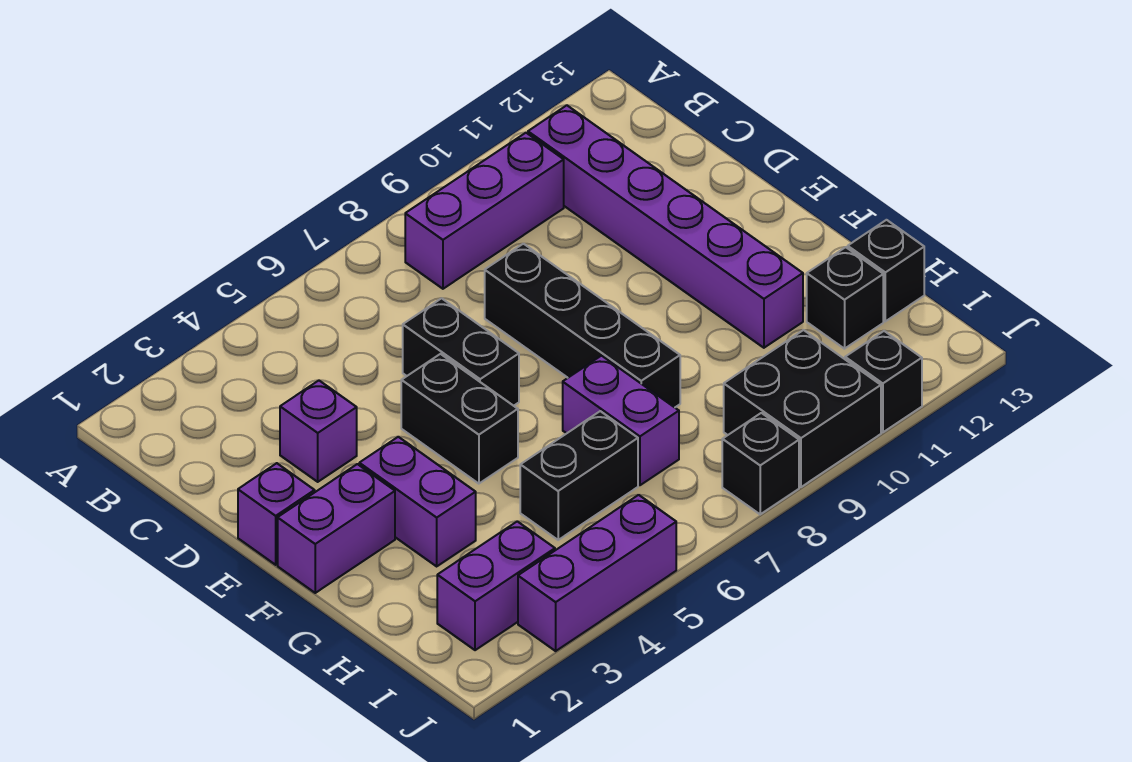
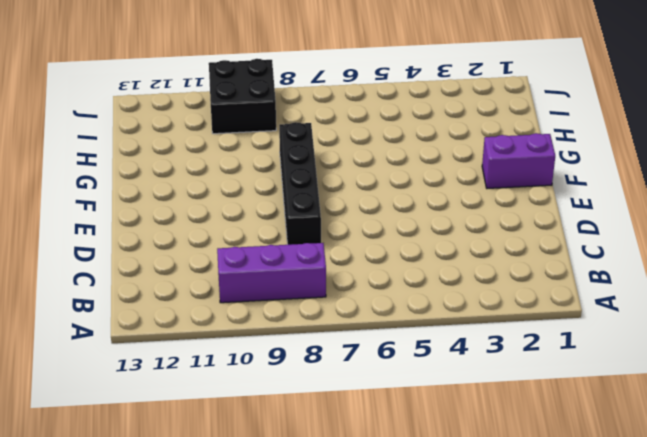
none -> purple 1x6 brick [528,105,803,348]
none -> purple 1x1 brick [280,380,357,482]
none -> black 1x2 brick [403,298,519,406]

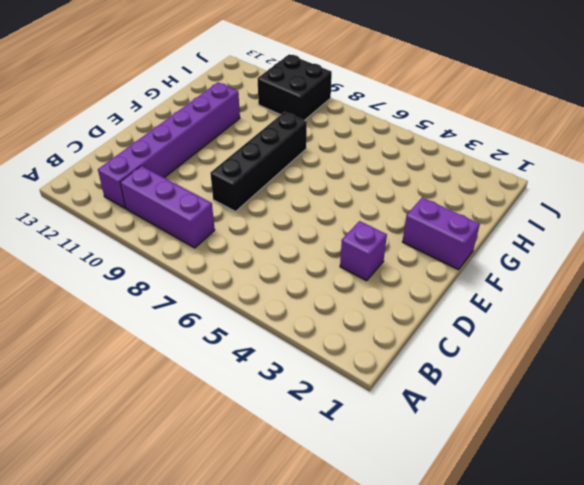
none -> black 1x2 brick [403,298,519,406]
none -> purple 1x1 brick [238,463,315,565]
none -> black 1x2 brick [401,354,518,484]

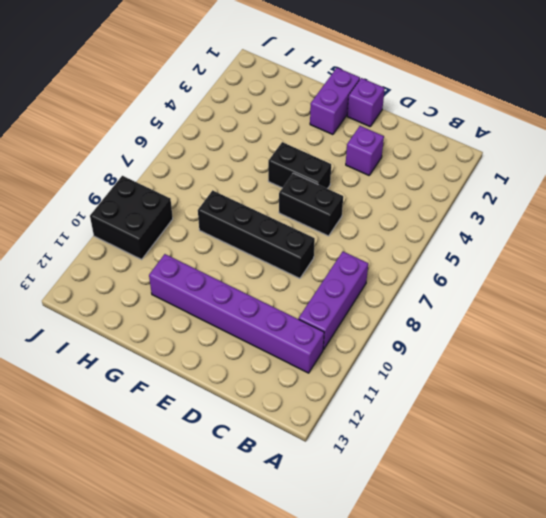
none -> purple 1x2 brick [359,437,476,566]
none -> purple 1x2 brick [563,356,679,485]
none -> black 1x2 brick [520,411,638,540]

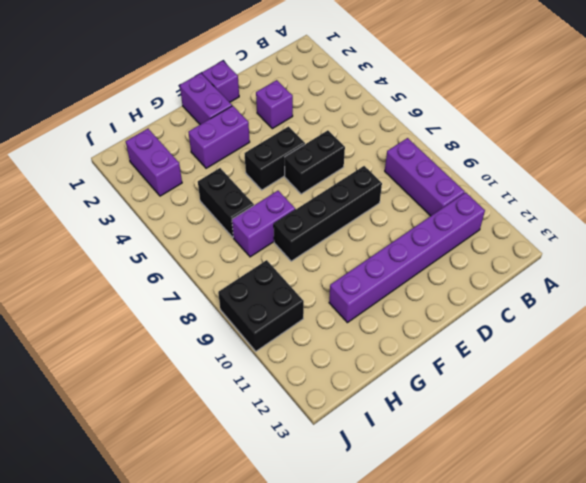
none -> black 1x1 brick [807,247,883,349]
none -> black 1x1 brick [848,220,924,321]
none -> purple 1x3 brick [518,495,676,651]

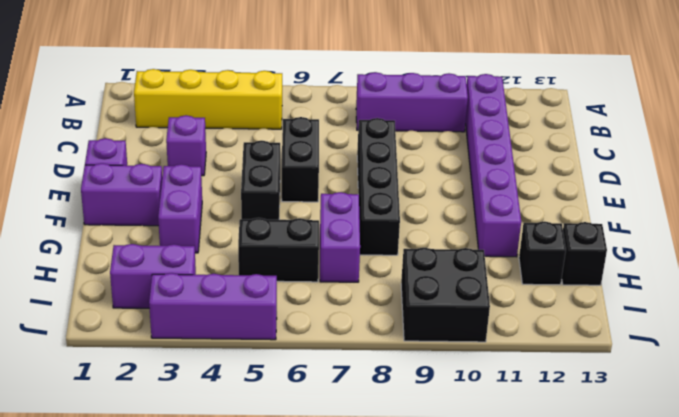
yellow 1x4 brick [134,69,282,129] -> none
none -> black 1x1 brick [722,413,799,514]
none -> black 1x1 brick [845,331,922,432]

